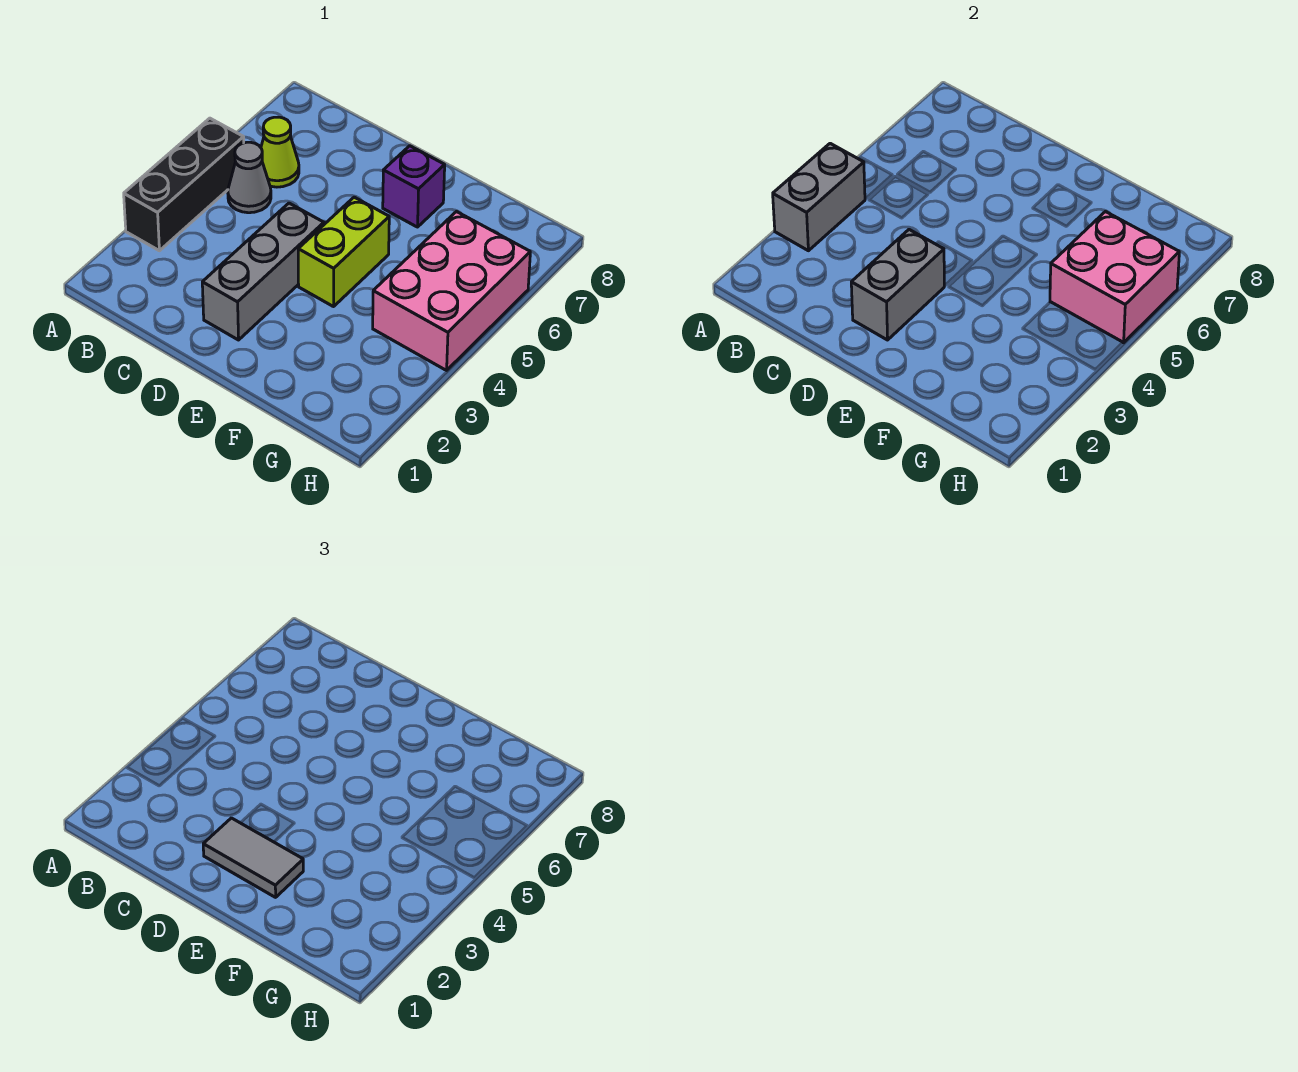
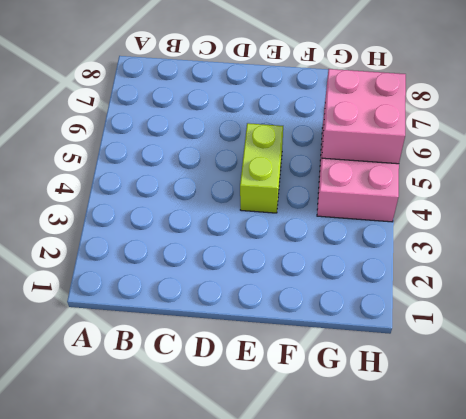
none -> black 1x3 brick [124,118,244,251]
none -> grey 1x1 cone [228,142,271,213]

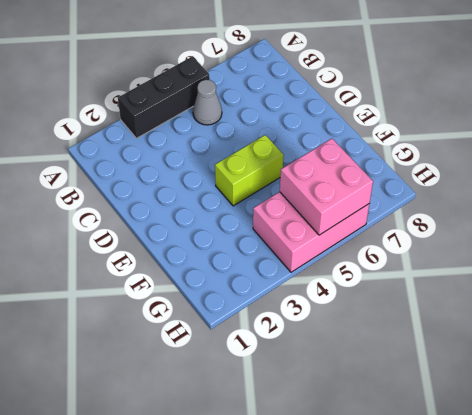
none -> lime 1x1 cone [261,117,299,187]
none -> grey 1x3 brick [202,203,324,340]

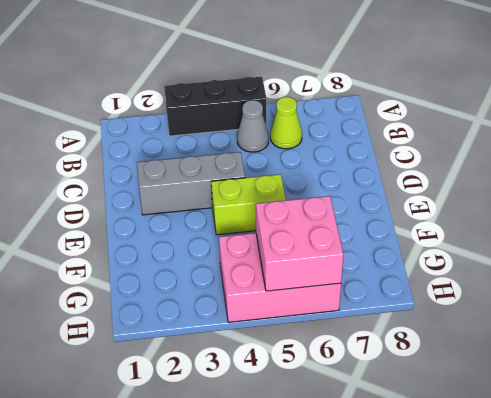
none -> purple 1x1 brick [383,146,445,227]
none -> grey 1x2 brick [773,143,865,251]

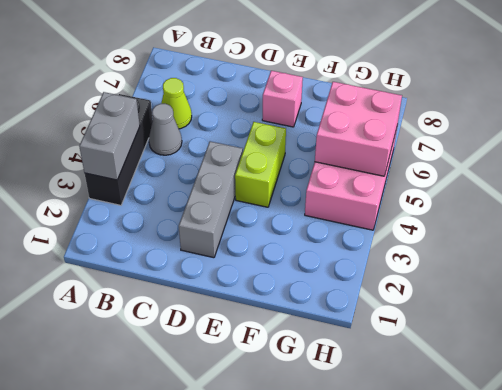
pink 1x1 brick [262,71,303,127] -> purple 1x1 brick [383,146,445,227]
none -> grey 1x2 brick [851,230,944,340]
none -> grey 1x2 tile [203,818,303,897]

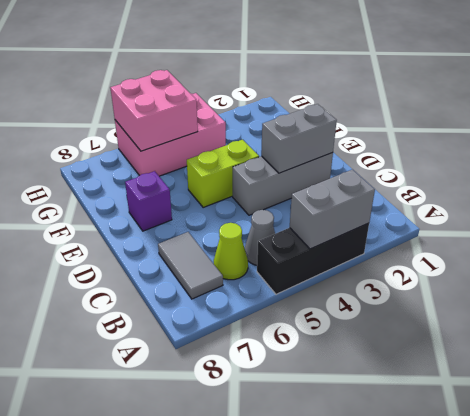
grey 1x2 tile [158,232,223,299] -> grey 1x2 tile moved to [203,818,303,897]

